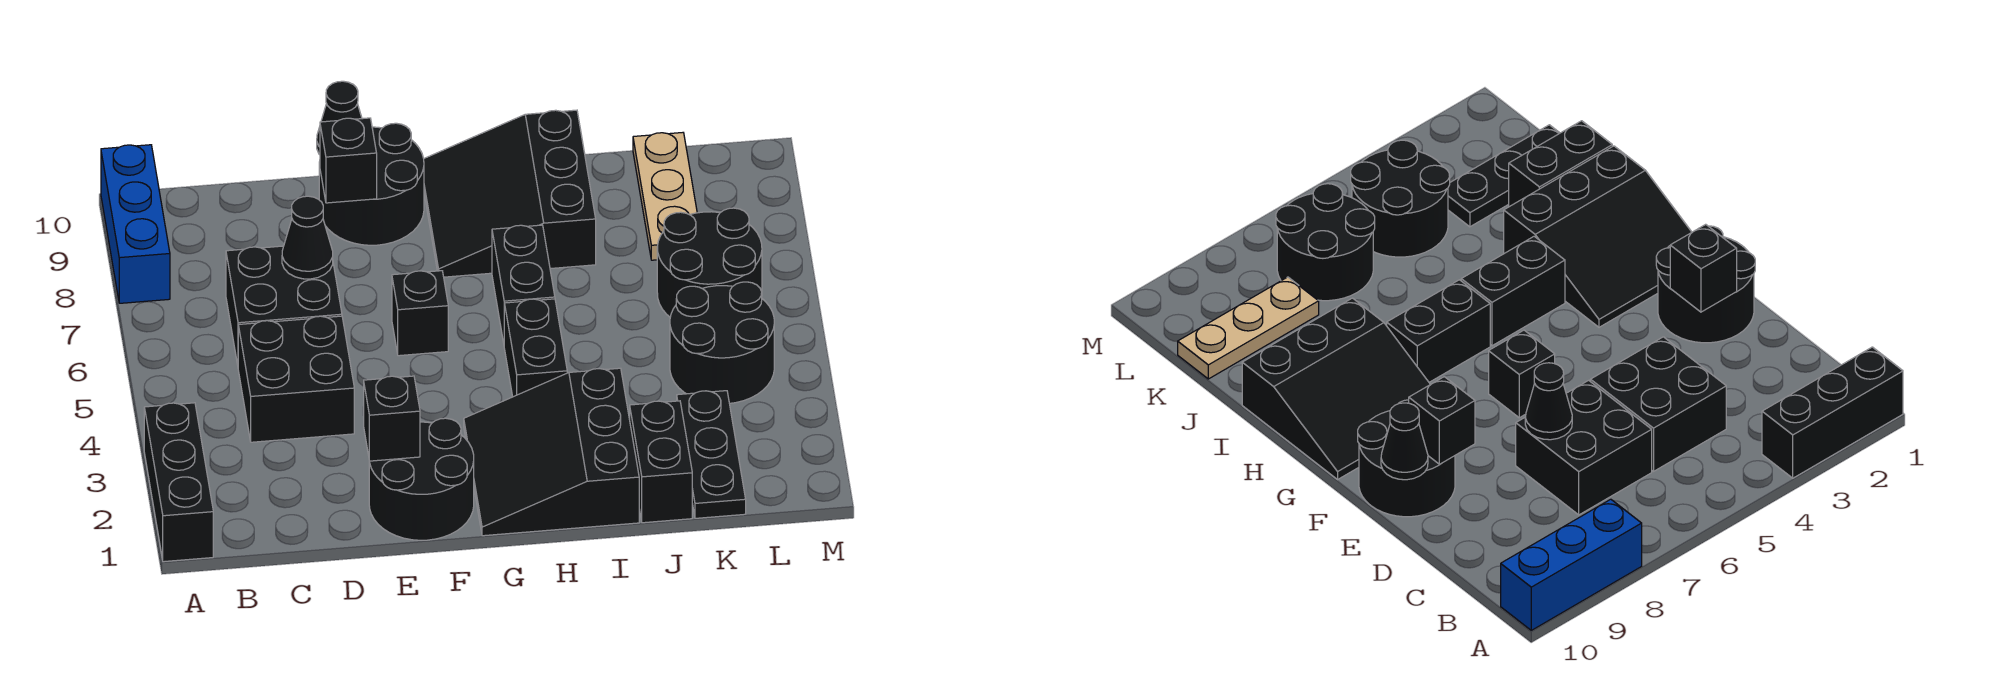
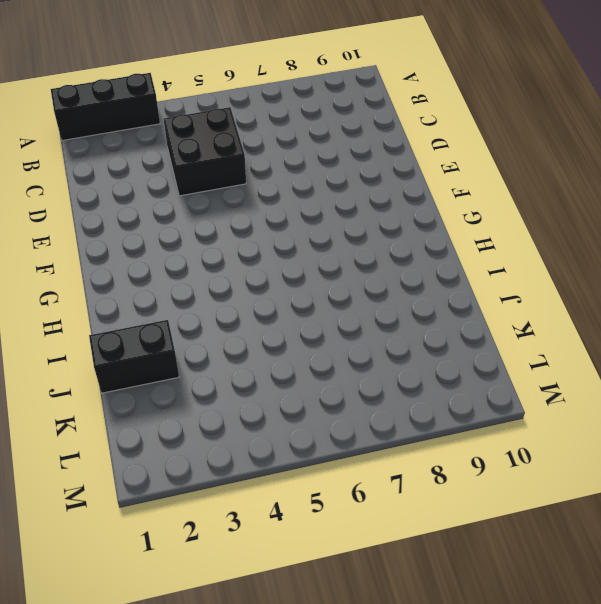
none -> blue 1x3 brick [101,145,170,303]
none -> black 2x2 brick [226,246,342,365]
none -> black 2x2 round brick [369,418,474,540]

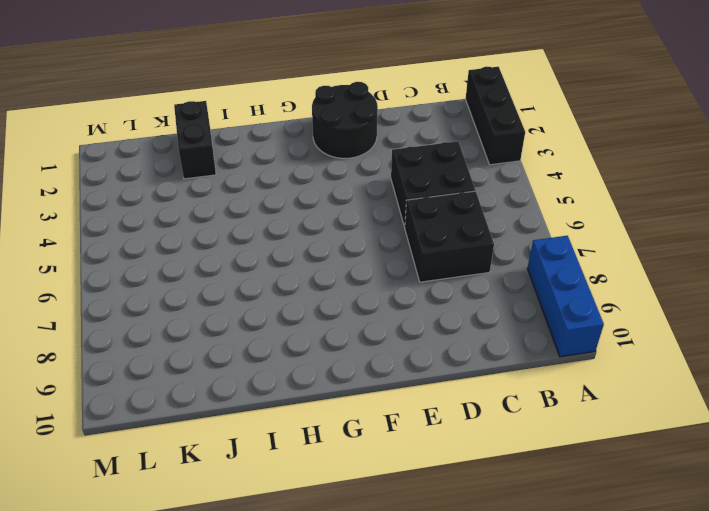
none -> black 2x2 round brick [319,123,424,245]
none -> black 1x1 brick [392,271,448,356]
none -> black 3x3 slope [464,368,639,536]

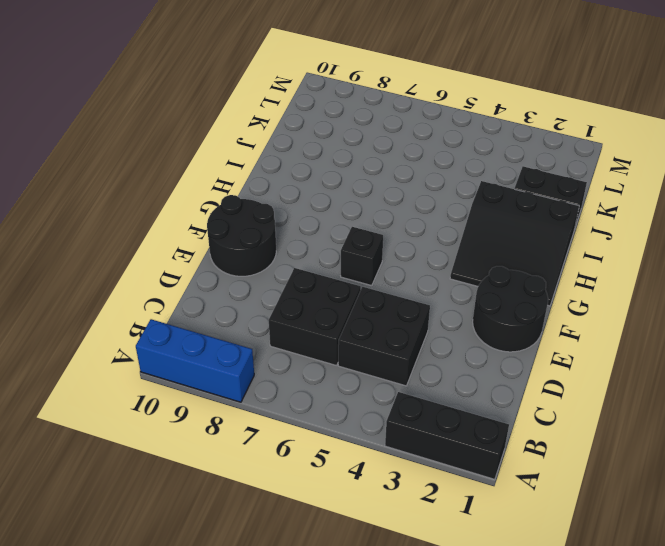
none -> black 3x3 slope [424,110,596,277]
none -> black 1x2 brick [504,299,567,397]
none -> black 1x2 brick [492,225,555,343]

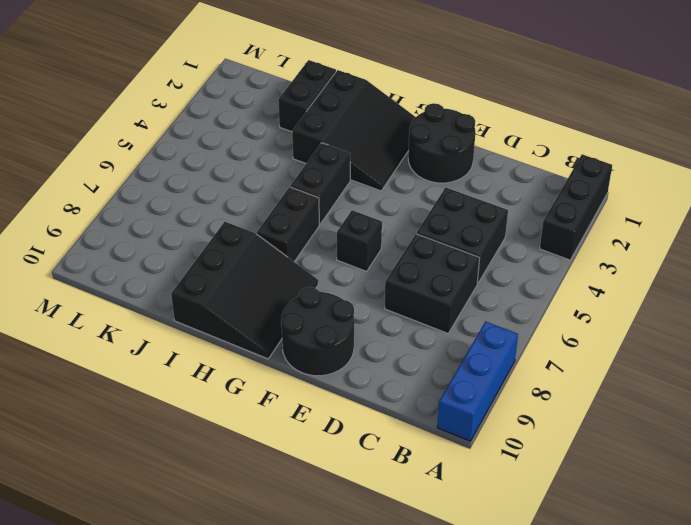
none -> black 1x3 plate [677,391,746,518]
none -> black 2x2 round brick [670,282,774,403]
none -> black 2x2 round brick [657,208,762,317]

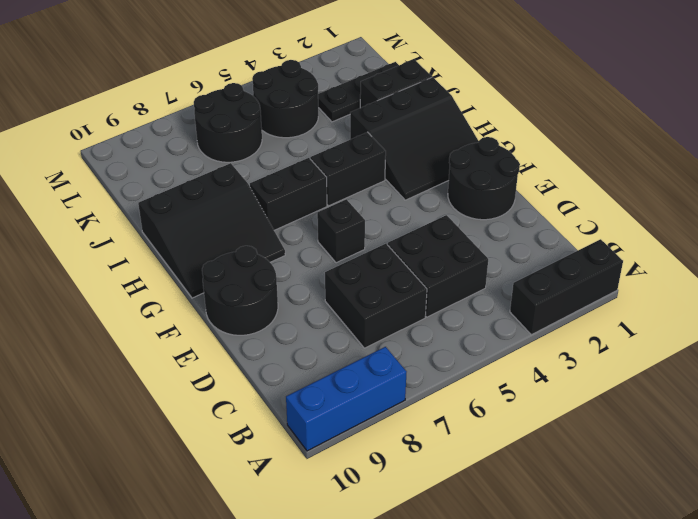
none -> tan 1x3 plate [633,133,697,260]
none -> black 1x1 cone [282,196,333,279]
none -> black 1x1 brick [364,376,420,461]

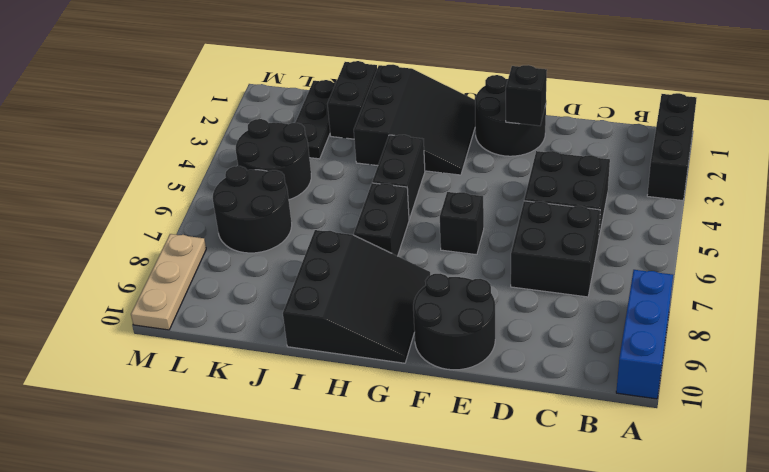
tan 1x3 plate [131,234,206,330] -> tan 1x3 plate moved to [633,133,697,260]
none -> black 1x1 cone [282,196,333,279]
none -> black 1x1 brick [320,118,377,203]
none -> black 1x1 cone [317,81,362,155]

